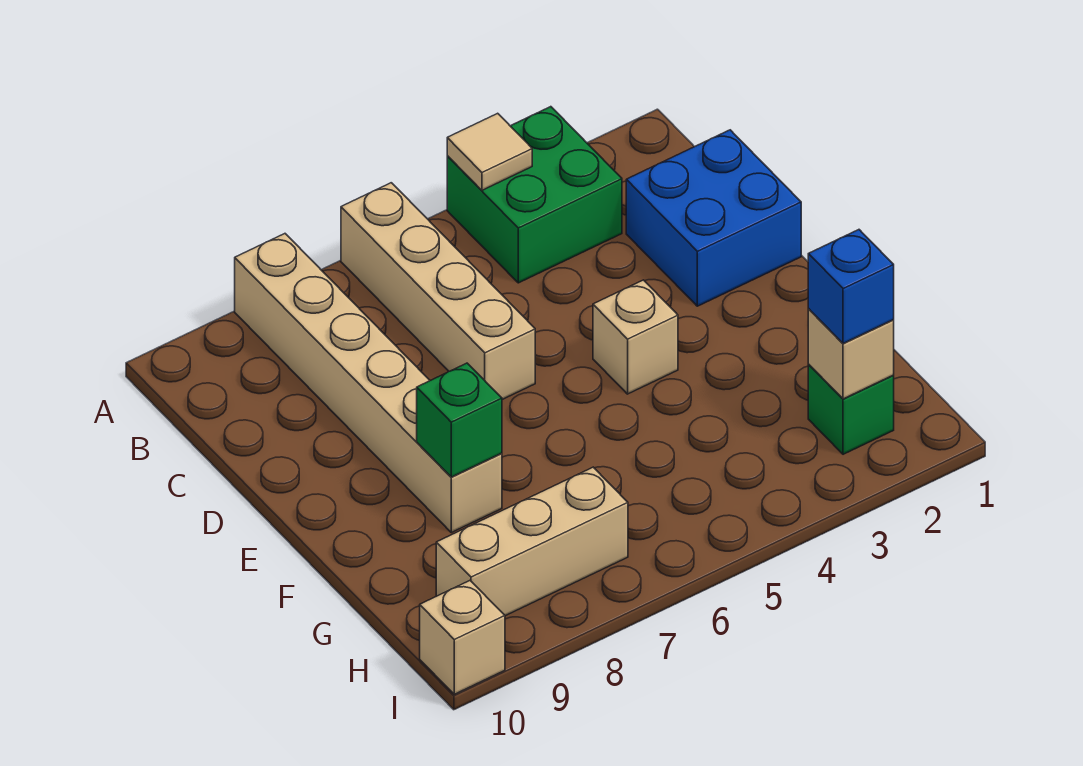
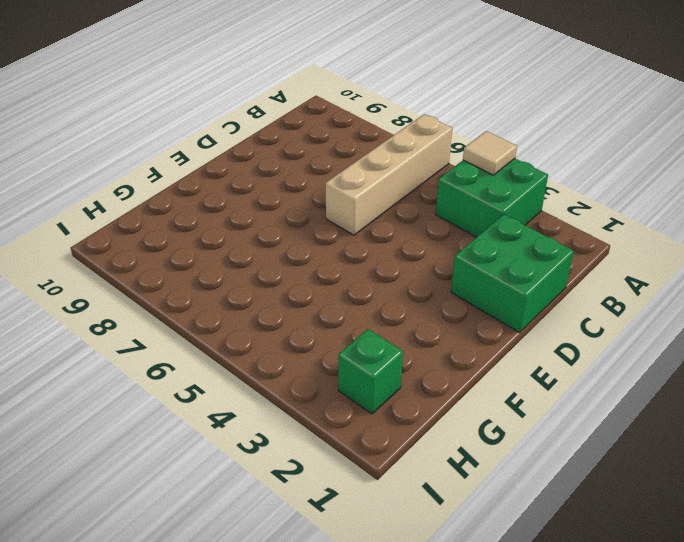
green 2x2 brick [451,214,574,333] -> blue 2x2 brick [626,130,801,306]
none -> tan 1x6 brick [235,234,502,533]
none -> tan 1x1 brick [593,280,678,394]
none -> tan 1x3 brick [436,467,628,616]

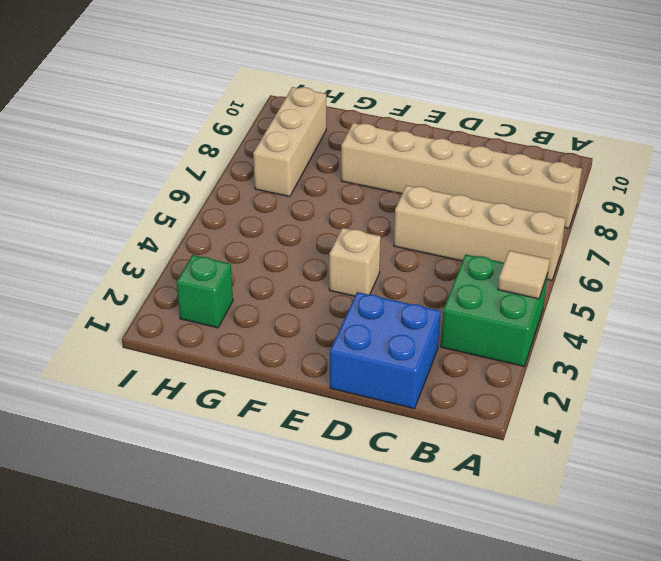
none -> tan 1x1 brick [420,581,505,694]
none -> green 1x1 brick [417,363,502,477]
none -> tan 1x1 brick [808,309,894,399]

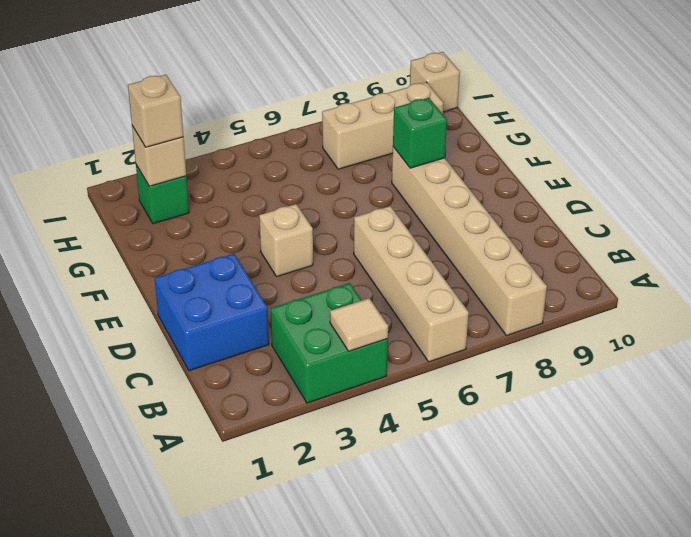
tan 1x1 brick [128,75,183,147] -> blue 1x1 brick [808,230,894,343]

